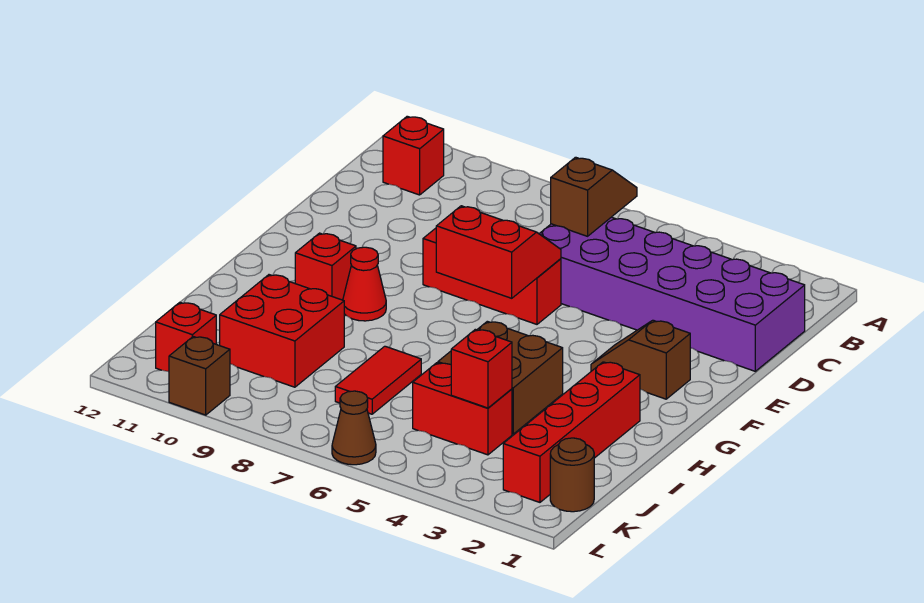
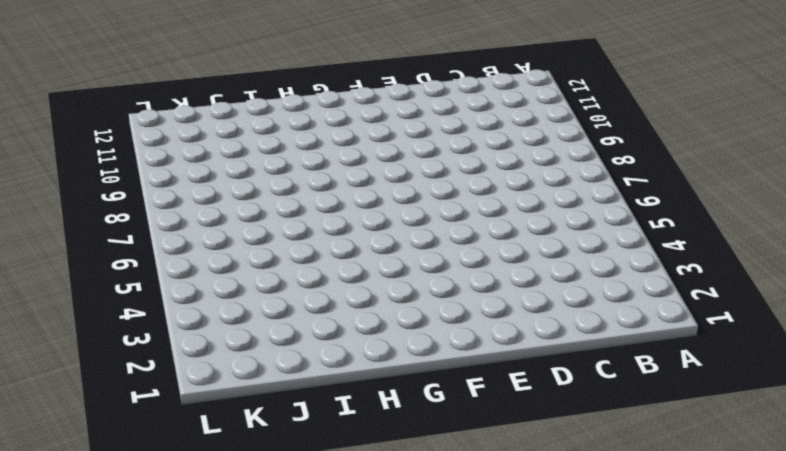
none -> red 1x1 brick [383,116,444,195]
none -> purple 2x6 brick [539,217,805,371]
none -> red 1x3 brick [423,228,561,324]

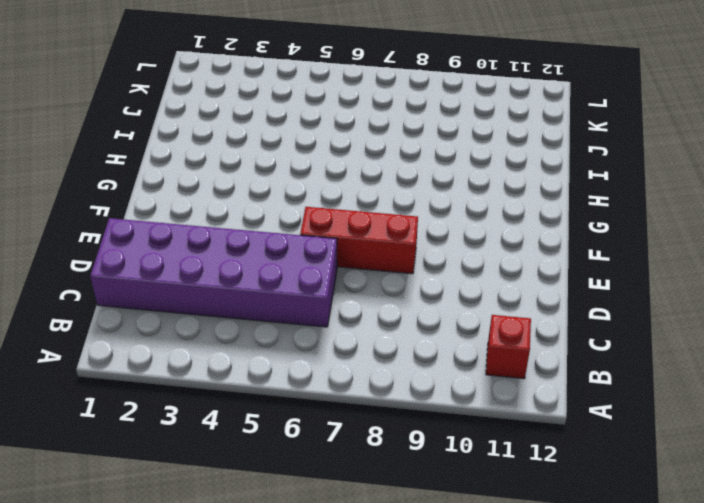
none -> brown 1x2 slope [591,320,690,399]
none -> red 1x1 cone [343,247,386,321]
none -> red 1x1 brick [295,233,356,300]

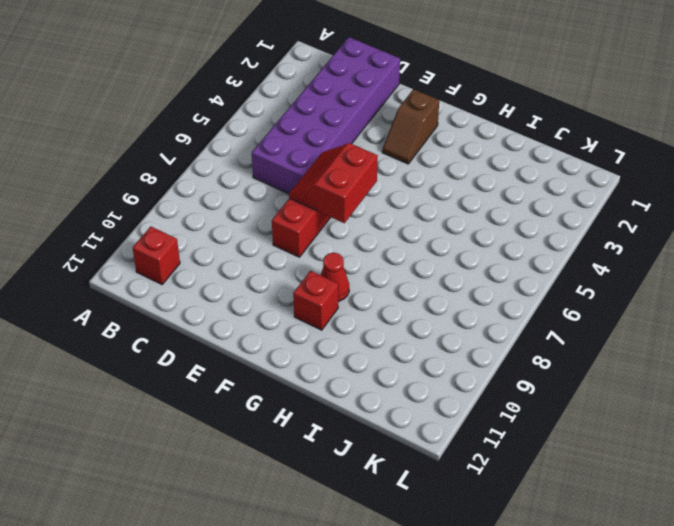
none -> red 1x4 brick [503,362,640,502]
none -> brown 2x2 brick [438,321,563,434]
none -> red 1x2 tile [335,346,421,414]

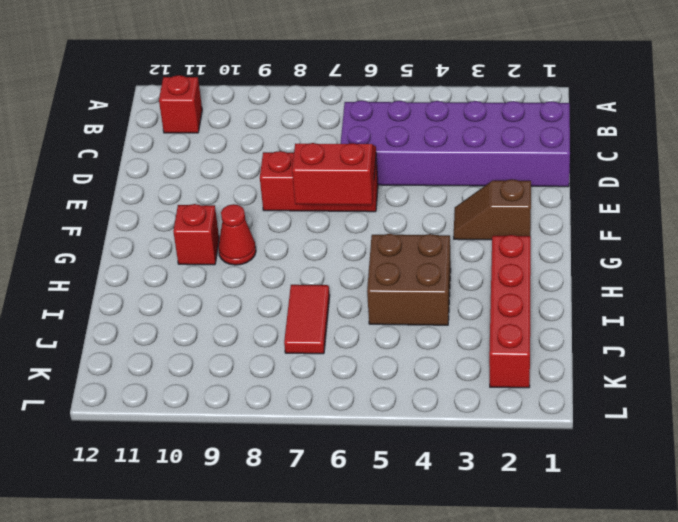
none -> red 2x2 brick [220,275,344,387]
none -> red 1x2 brick [413,363,512,455]
none -> brown 1x1 round brick [550,438,594,512]

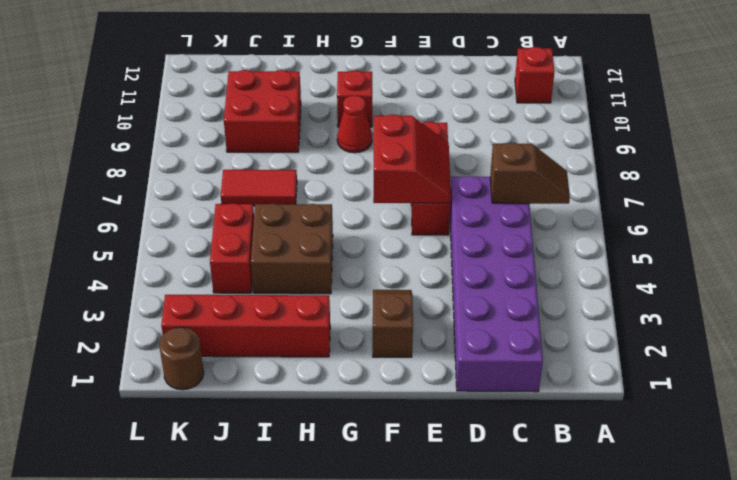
none -> red 1x1 brick [156,302,216,372]
none -> brown 1x1 cone [332,391,376,465]
none -> brown 1x1 brick [169,337,230,415]

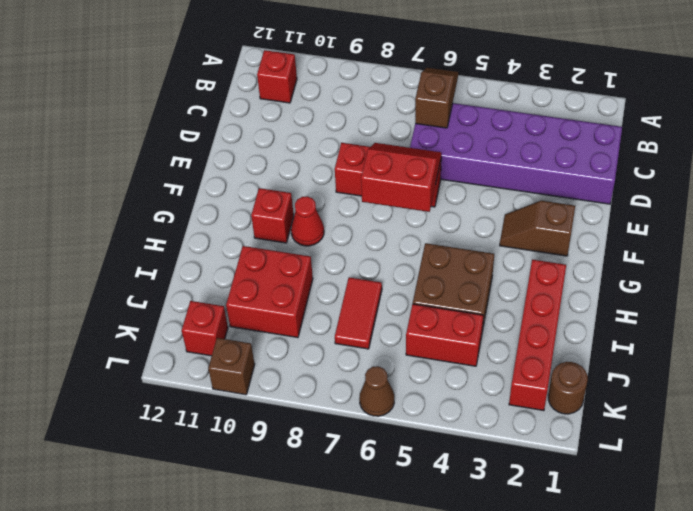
none -> red 1x1 brick [451,329,512,408]

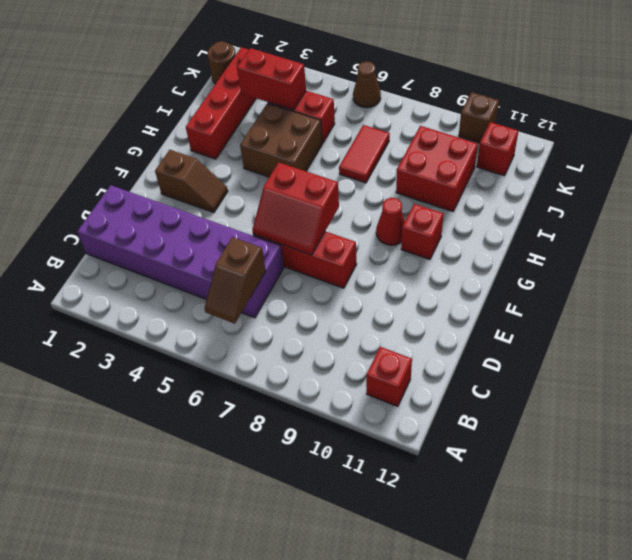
red 1x2 brick [237,48,306,110] -> red 1x1 brick [451,329,512,408]

